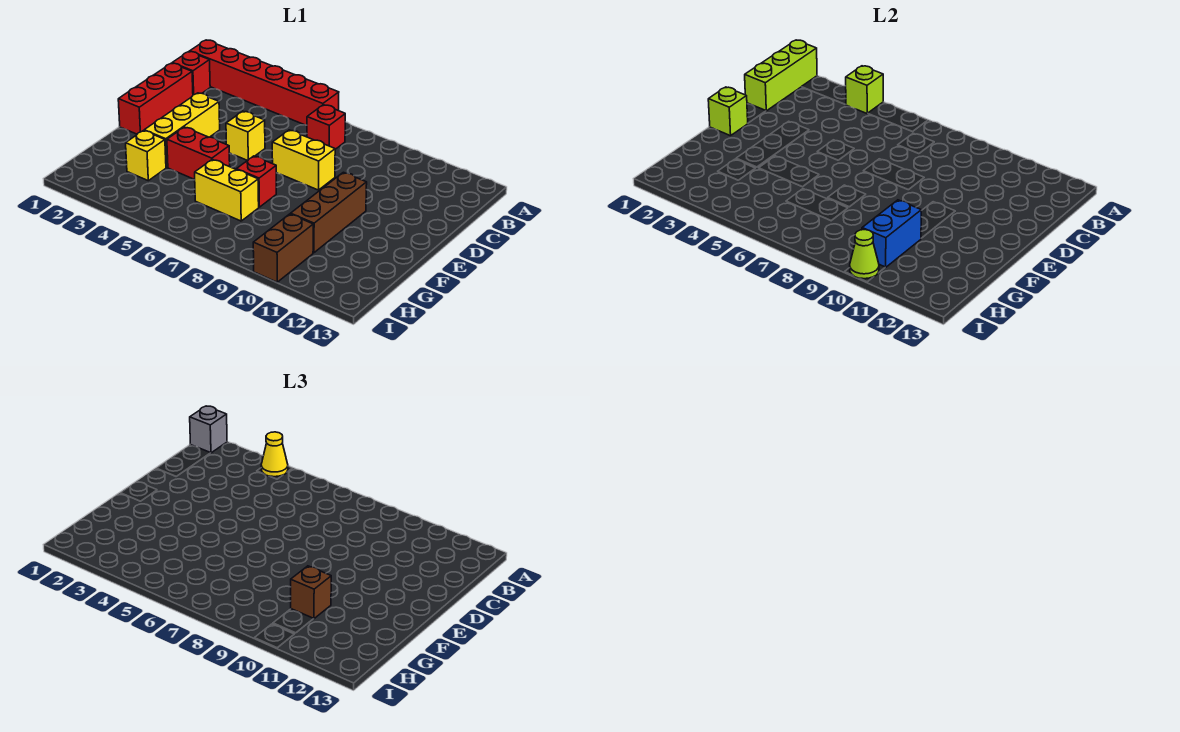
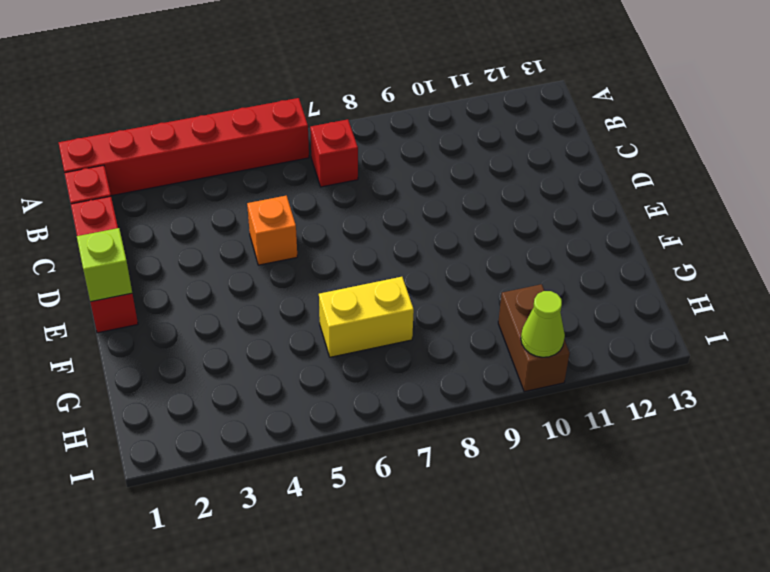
orange 1x1 brick [247,196,297,265] -> yellow 1x1 brick [226,111,265,161]
none -> yellow 1x3 brick [144,93,220,167]
none -> yellow 1x2 brick [272,130,335,190]
none -> brown 1x3 brick [291,172,367,253]

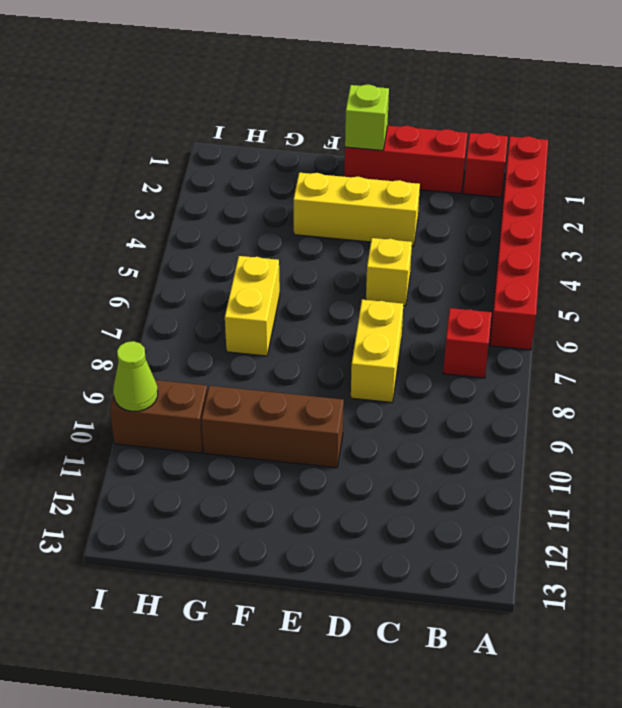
none -> red 1x2 brick [167,127,230,180]
none -> red 1x1 brick [237,156,276,207]
none -> yellow 1x1 brick [126,131,166,181]

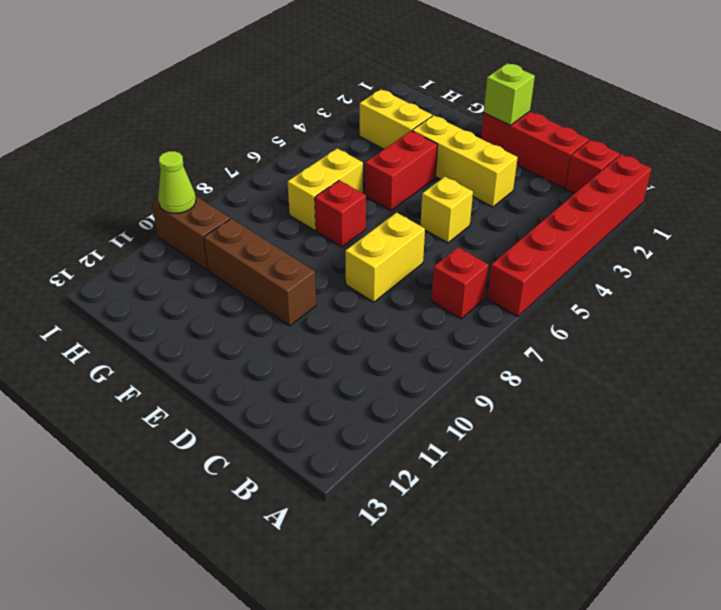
yellow 1x2 brick [360,89,432,149] -> yellow 1x1 brick [126,131,166,181]
none -> lime 1x3 brick [745,40,817,111]
none -> lime 1x1 brick [846,66,883,113]
none -> blue 1x2 brick [862,200,921,267]

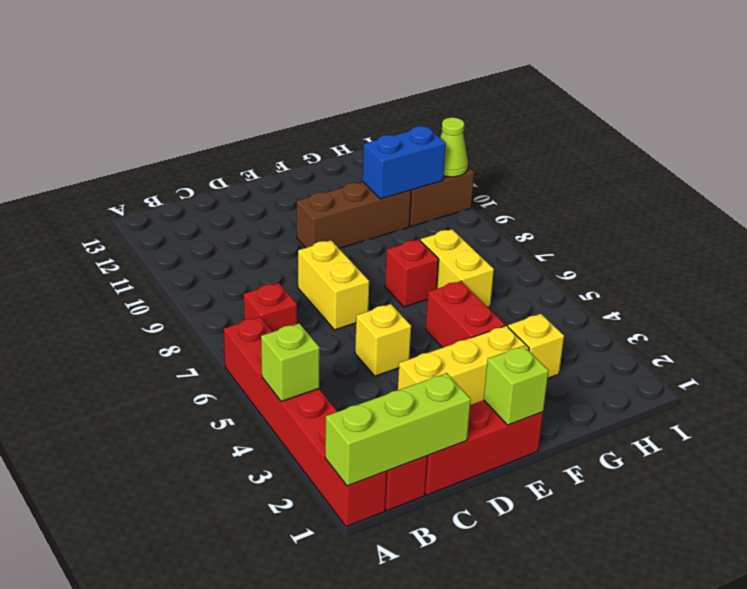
none -> grey 1x1 brick [190,406,227,453]
none -> yellow 1x1 cone [261,432,288,477]
none -> brown 1x1 brick [291,566,331,619]

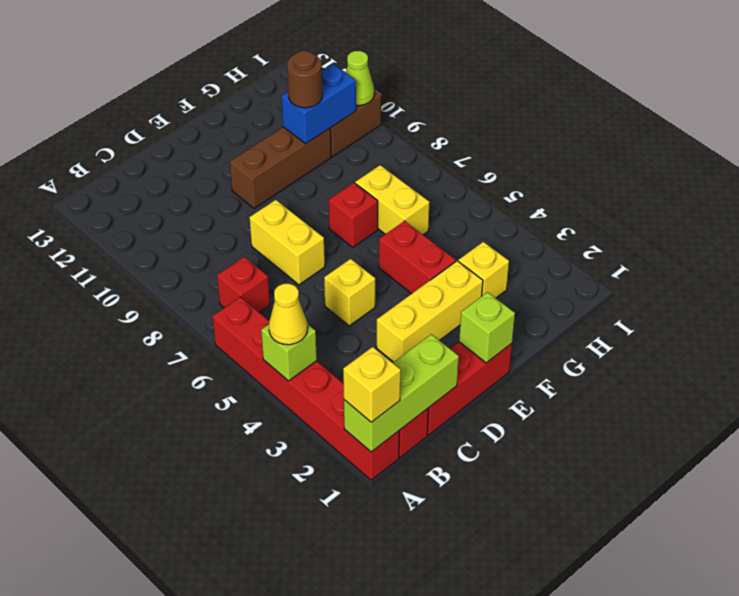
yellow 1x1 brick [343,347,401,422] -> grey 1x1 brick [190,406,227,453]
brown 1x1 round brick [287,51,323,108] -> brown 1x1 brick [291,566,331,619]

